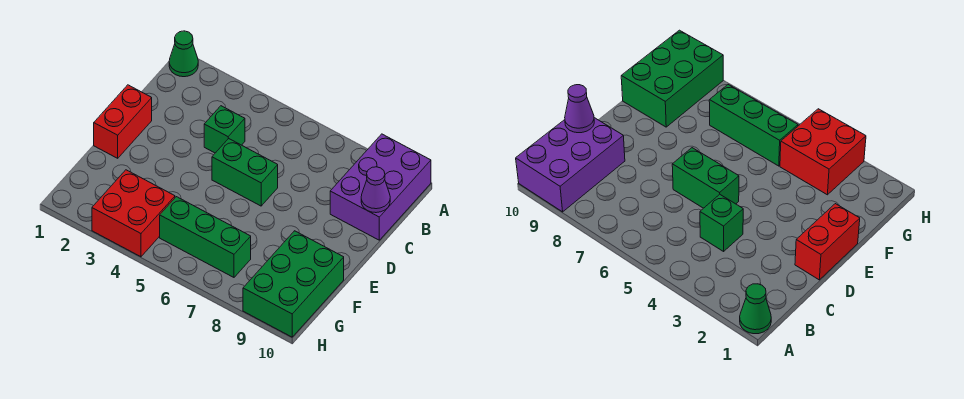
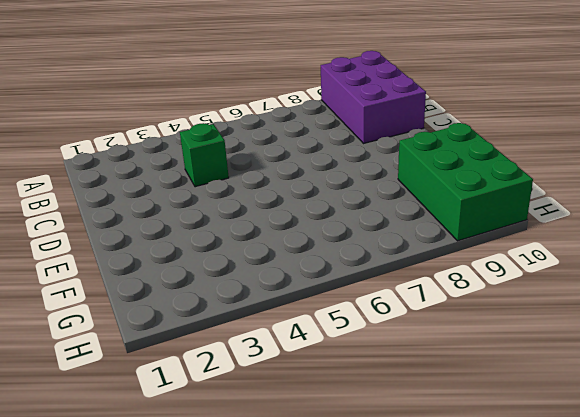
none -> green 1x1 cone [169,31,198,77]
none -> red 1x2 brick [94,85,152,158]

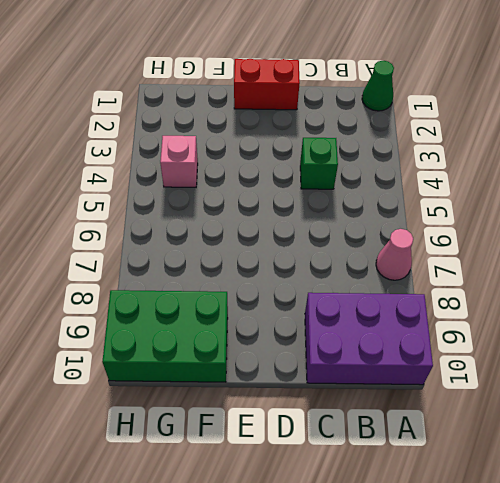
pink 1x1 cone [376,229,413,280] -> none
pink 1x1 brick [160,136,198,187] -> red 2x2 brick [92,170,175,257]
none -> green 1x2 brick [212,138,278,206]
none -> green 1x3 brick [160,197,251,277]

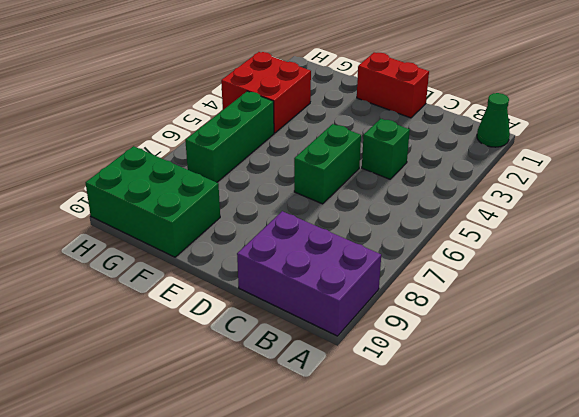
none -> purple 1x1 cone [361,167,390,213]

